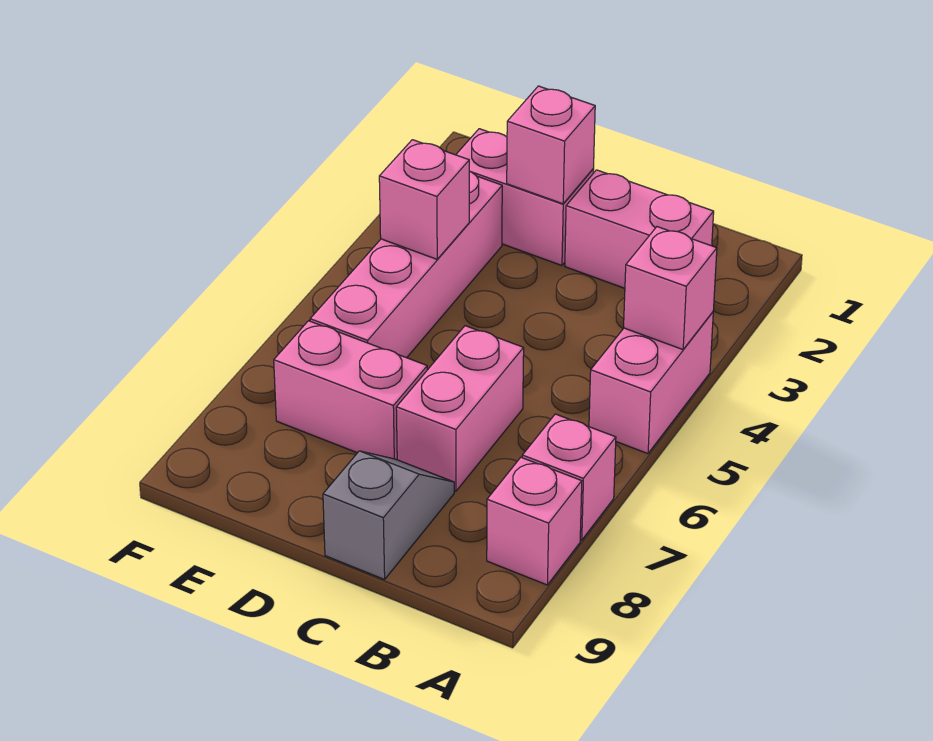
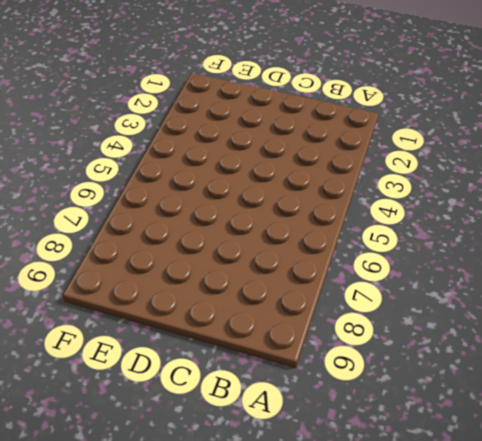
none -> pink 1x2 brick [589,312,713,454]
none -> pink 1x1 brick [522,414,616,540]
none -> pink 1x1 brick [487,457,582,585]

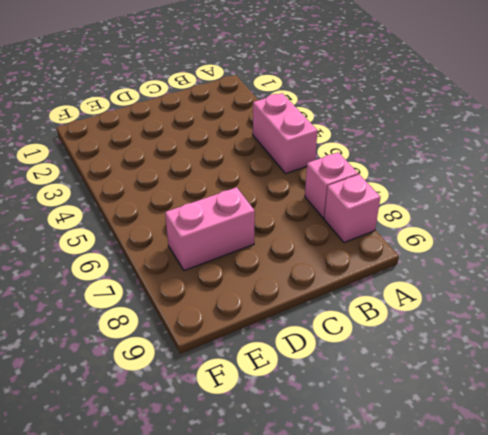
none -> pink 1x2 brick [565,170,714,288]
none -> pink 1x2 brick [396,326,524,491]
none -> grey 1x2 slope [323,451,454,580]

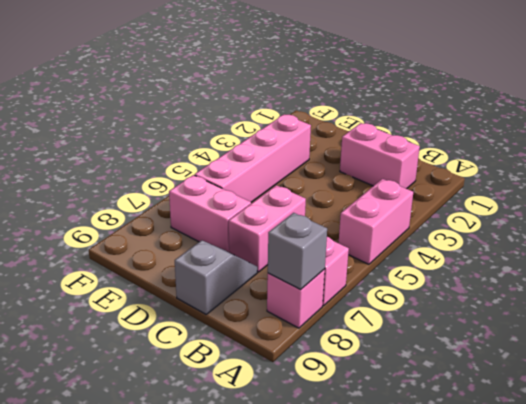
grey 1x1 brick [268,213,327,290] -> none
none -> pink 1x2 brick [456,129,594,265]
none -> pink 1x1 brick [624,227,717,350]
none -> pink 1x1 brick [507,86,595,204]

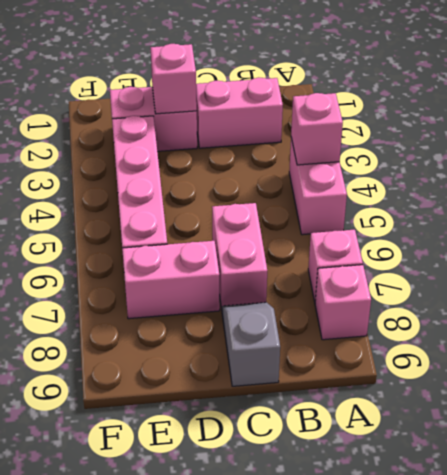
none -> pink 1x1 brick [379,140,469,259]

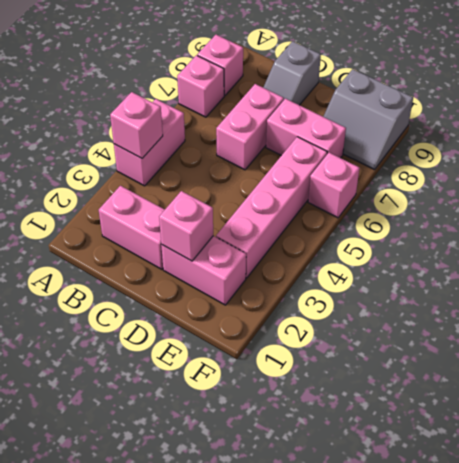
grey 2x2 slope [323,69,413,170] -> none
pink 1x1 brick [308,153,360,218] -> pink 1x1 brick moved to [379,140,469,259]

